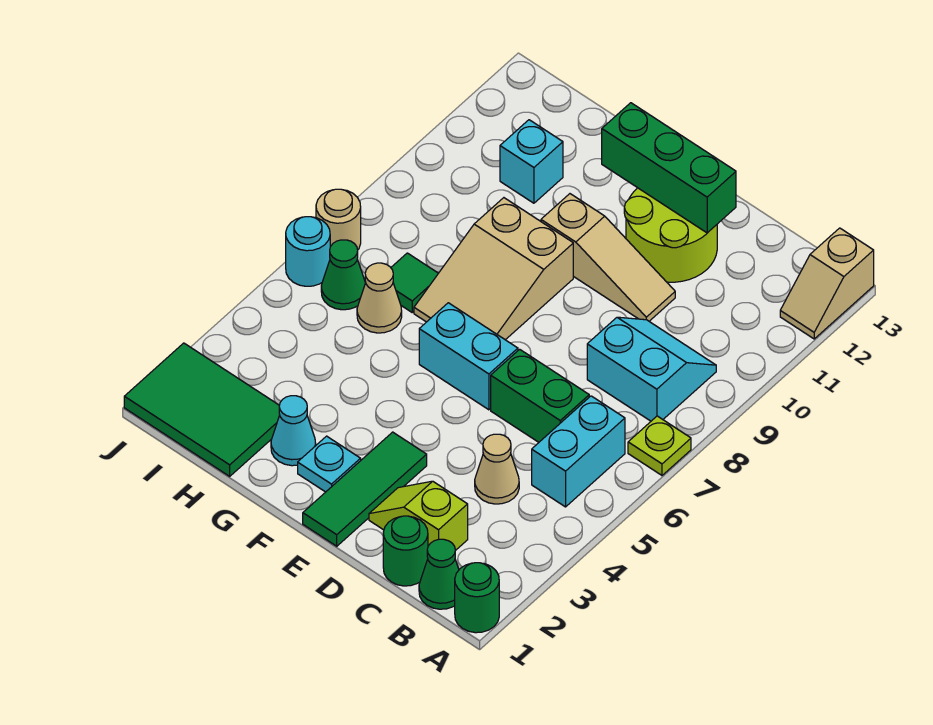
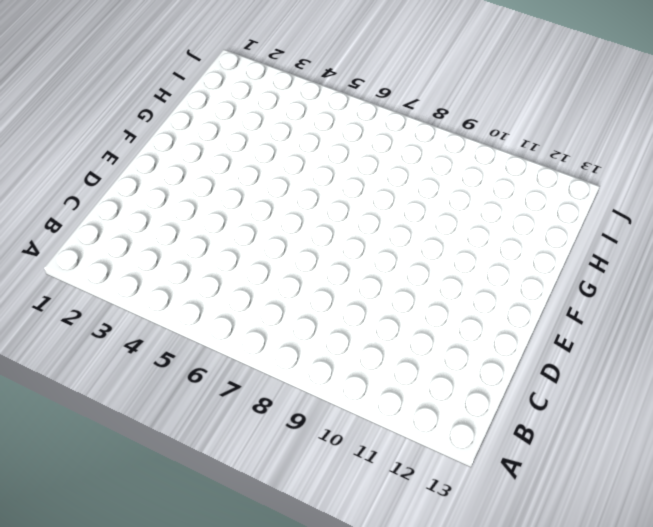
none -> green 1x1 round brick [455,563,499,633]
none -> lime 1x1 plate [628,416,691,475]
none -> tan 1x2 slope [780,228,874,339]

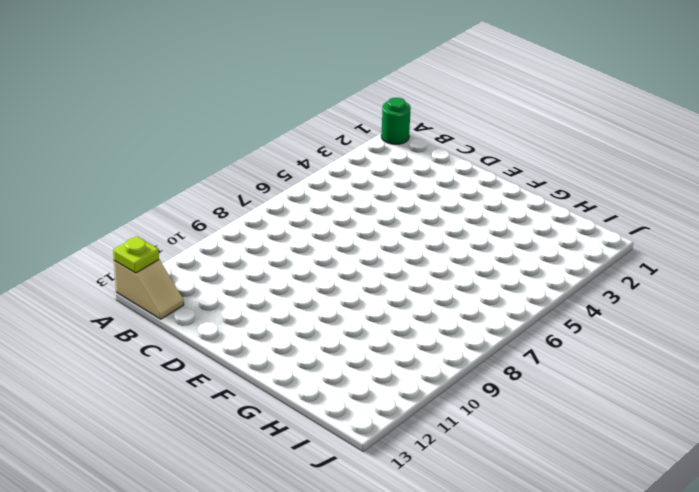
tan 1x2 slope [114,260,184,319] -> tan 1x2 slope turned to [780,228,874,339]
lime 1x1 plate [113,236,159,273] -> lime 1x1 plate moved to [628,416,691,475]
none -> green 1x1 cone [419,539,459,609]
none -> cyan 1x2 brick [532,396,625,507]
none -> cyan 2x2 slope [587,317,716,421]

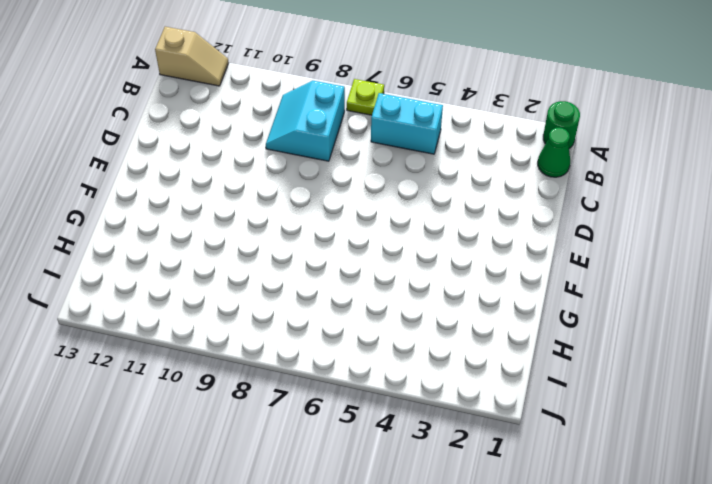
none -> green 1x1 round brick [383,516,428,586]
none -> lime 1x2 slope [369,481,468,551]
none -> tan 1x1 cone [475,434,519,504]

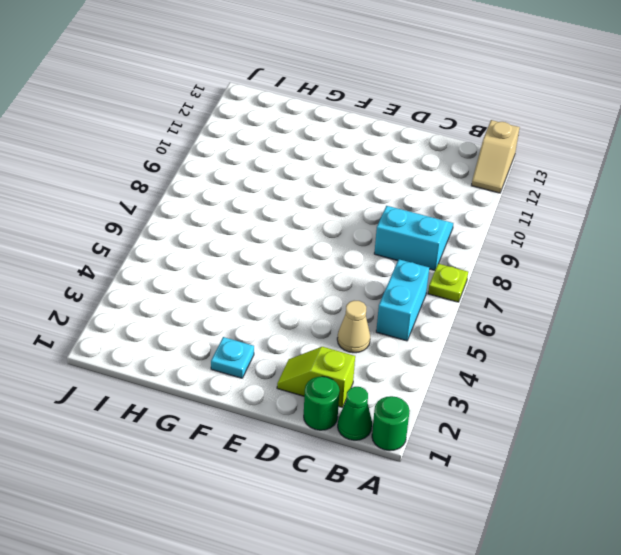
none -> green 1x2 brick [491,349,589,442]
none -> tan 1x3 slope [541,194,675,321]
none -> lime 2x2 round brick [624,188,717,282]

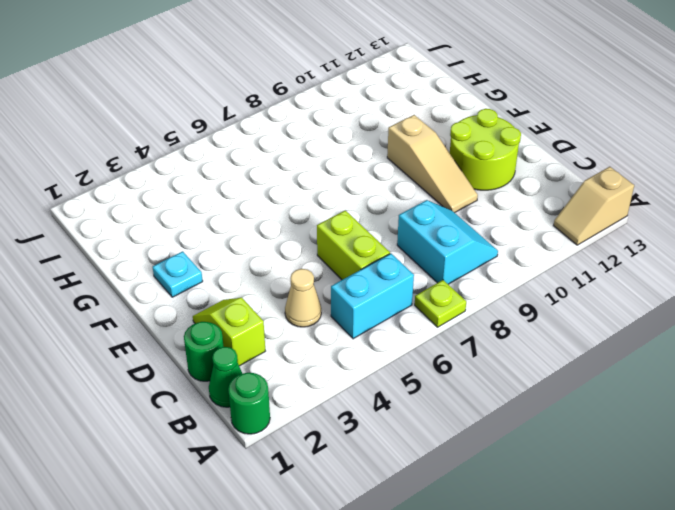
lime 1x2 brick [317,210,390,280] -> green 1x2 brick [491,349,589,442]
none -> green 1x3 tile [303,432,427,546]
none -> cyan 1x2 brick [419,303,518,410]
none -> tan 2x3 slope [414,198,573,340]

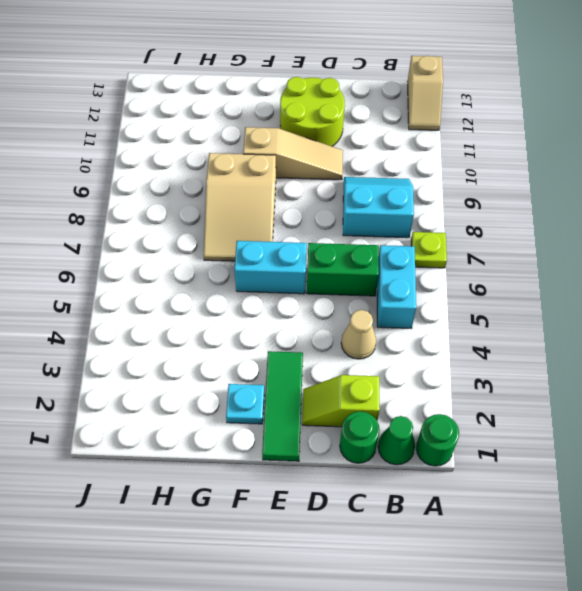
none -> cyan 1x1 cone [271,396,316,466]
none -> green 2x3 tile [124,343,280,476]
none -> tan 1x1 cone [357,263,402,333]

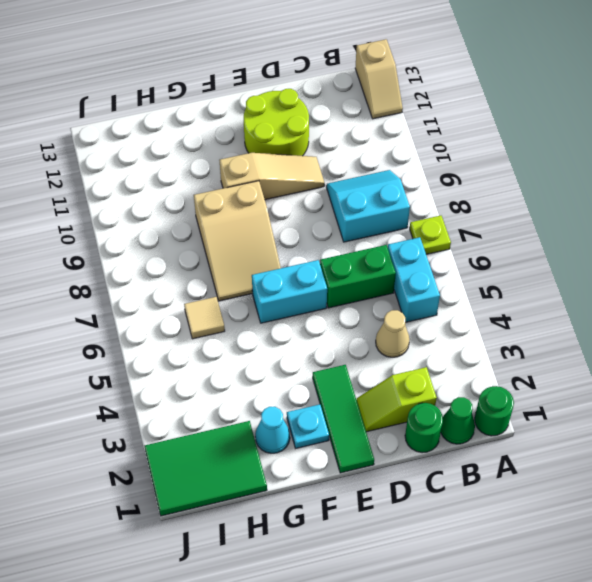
tan 1x1 tile [184,297,225,339] -> tan 1x1 cone [357,263,402,333]
none -> green 1x1 tile [391,253,438,312]
none -> cyan 1x1 brick [500,120,563,203]
none -> green 1x1 cone [321,240,365,310]

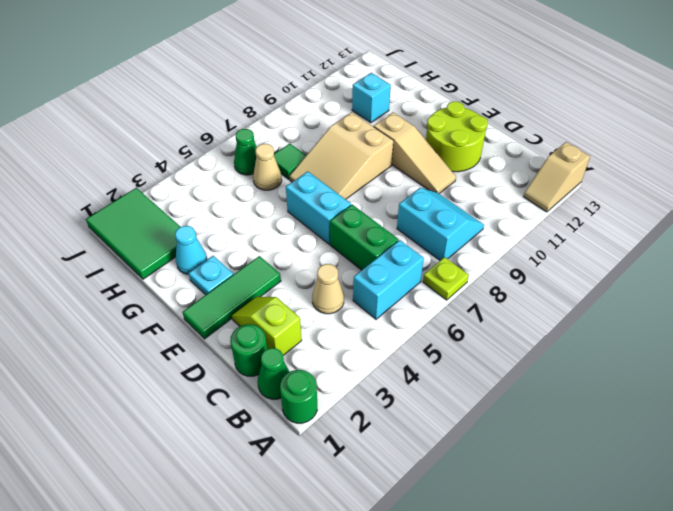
none -> cyan 1x1 round brick [286,217,330,286]
none -> tan 1x1 round brick [316,189,361,250]
none -> green 1x3 brick [602,103,736,233]

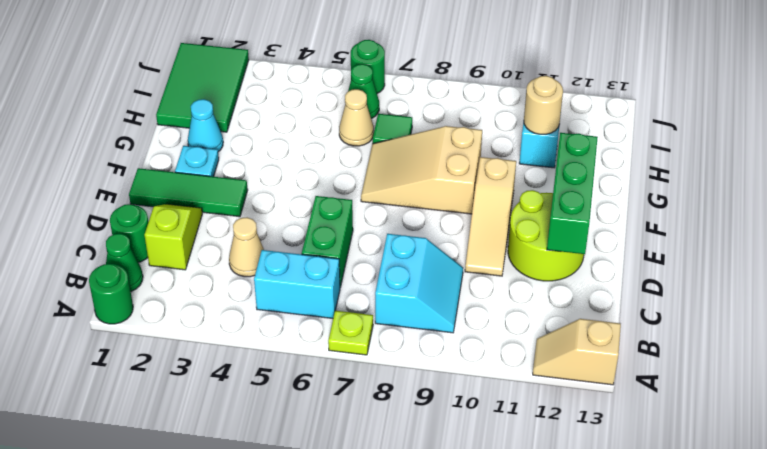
tan 1x1 round brick [524,76,563,134] -> tan 1x1 round brick moved to [316,189,361,250]
green 1x1 round brick [351,40,385,93] -> cyan 1x1 round brick [286,217,330,286]
none -> cyan 1x2 brick [419,303,518,410]

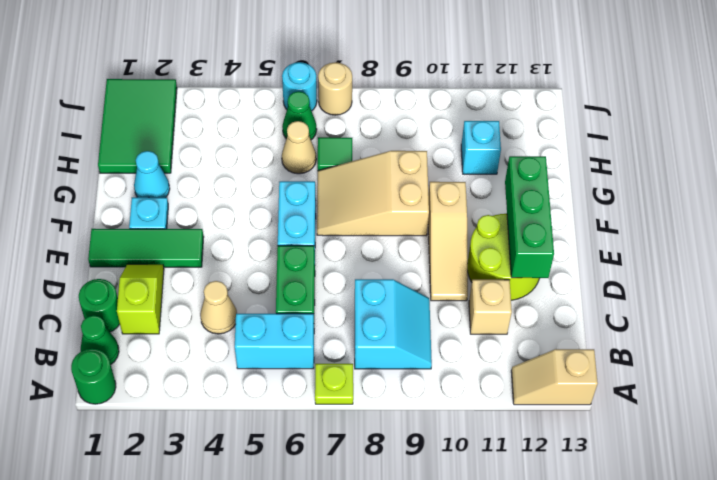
tan 1x1 brick [469,280,512,334] -> none

